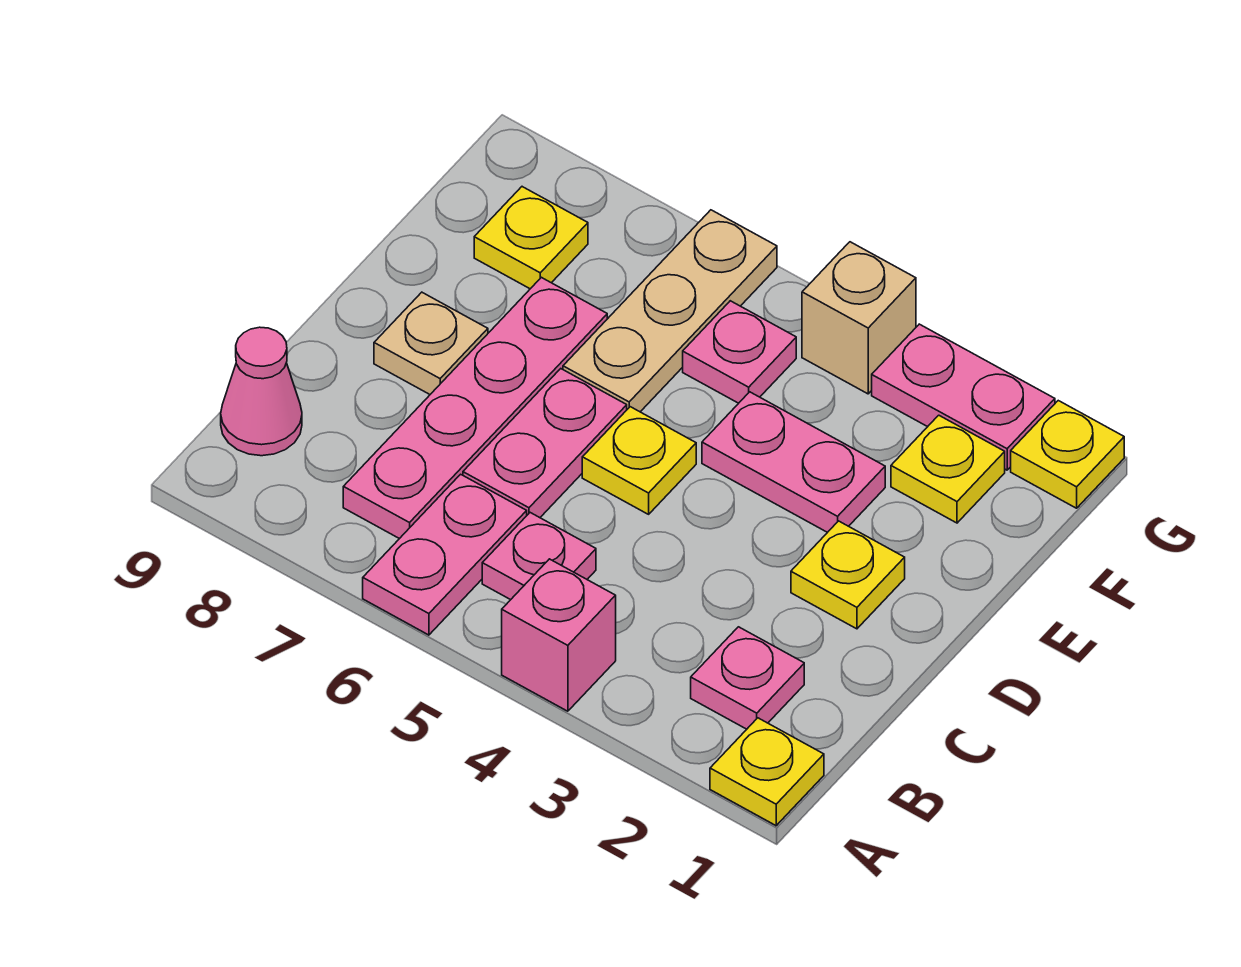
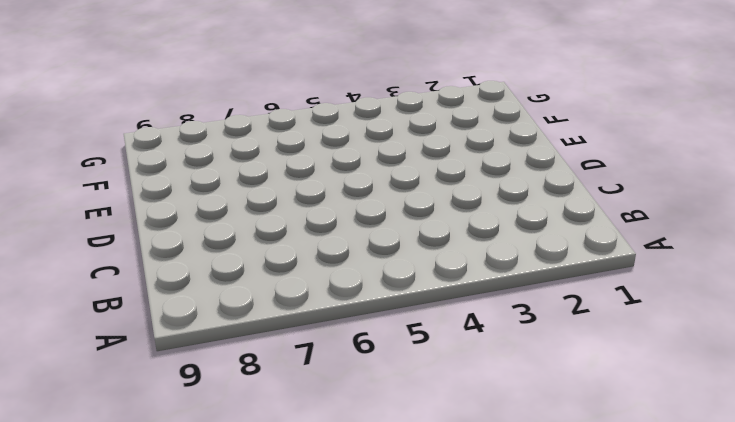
none -> yellow 1x1 plate [710,718,824,826]
none -> pink 1x1 brick [502,559,616,711]
none -> pink 1x2 plate [363,474,527,635]

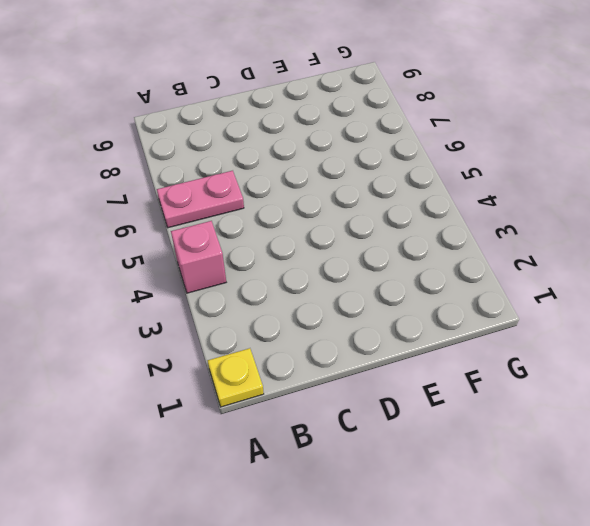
none -> pink 1x1 plate [691,627,804,729]
none -> pink 1x1 plate [482,513,596,600]
none -> pink 1x4 plate [343,277,607,539]

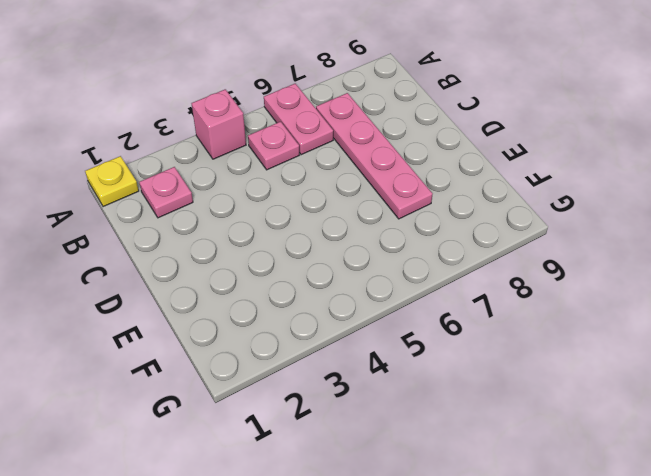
none -> pink 1x1 cone [221,327,302,456]
none -> pink 1x2 plate [463,369,627,518]
none -> yellow 1x1 plate [791,521,905,629]

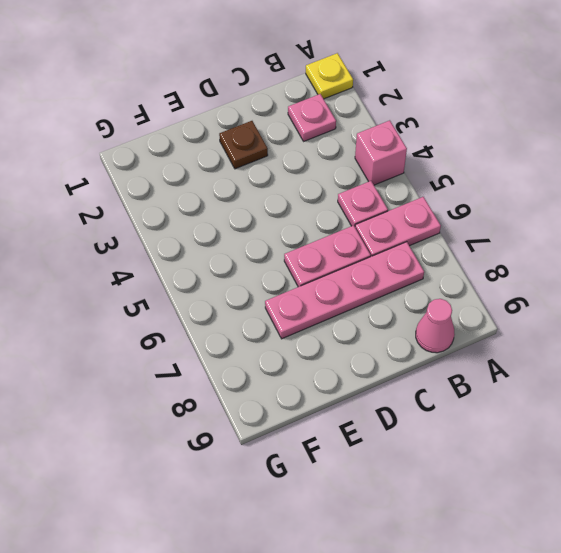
brown 1x1 plate [219,121,268,169] -> yellow 1x1 plate [791,521,905,629]
none -> yellow 1x1 plate [582,407,696,514]
none -> tan 1x1 plate [374,292,488,394]
none -> pink 1x2 plate [702,392,885,532]

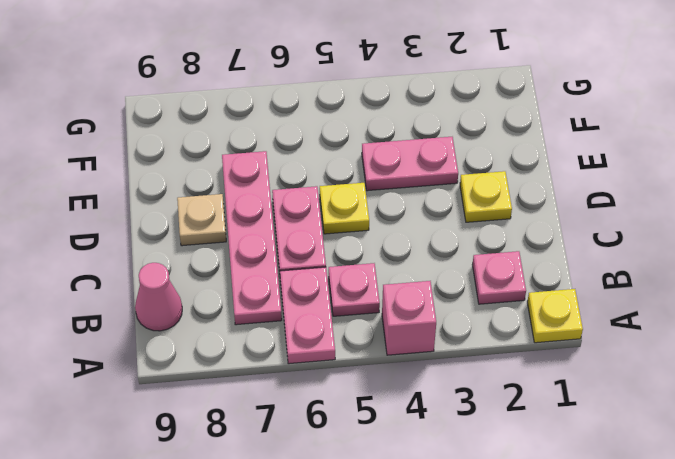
none -> tan 1x3 plate [563,210,777,412]
none -> yellow 1x1 plate [891,415,1005,523]
none -> pink 1x1 plate [683,301,796,403]

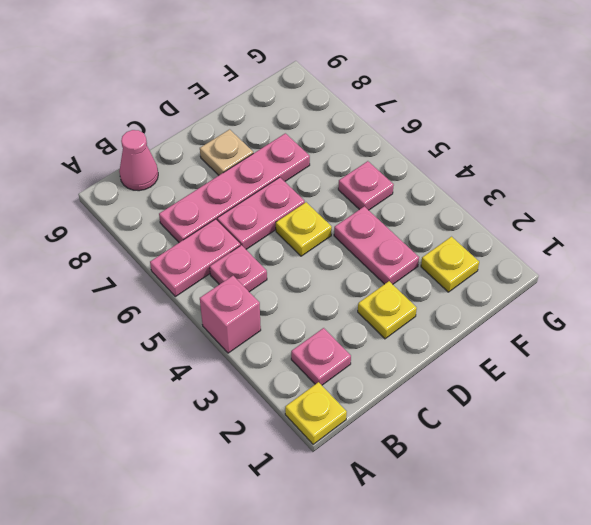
none -> tan 1x3 plate [563,210,777,412]
none -> yellow 1x1 plate [474,187,588,289]
none -> yellow 1x1 plate [1011,401,1124,508]

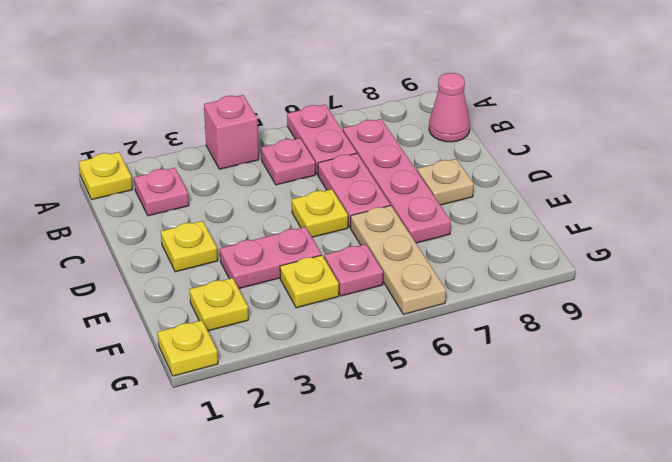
yellow 1x1 plate [280,255,339,308] -> yellow 1x1 plate moved to [474,187,588,289]
none -> pink 1x2 plate [872,324,1055,470]
none -> tan 1x1 brick [802,242,916,394]

